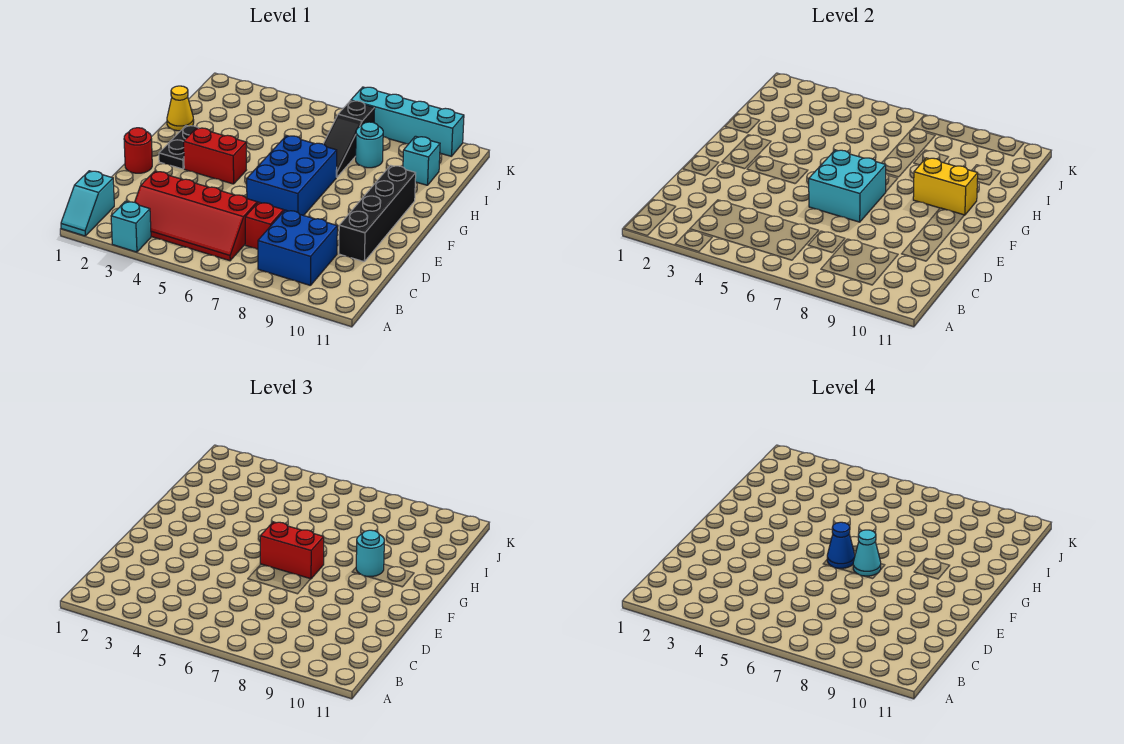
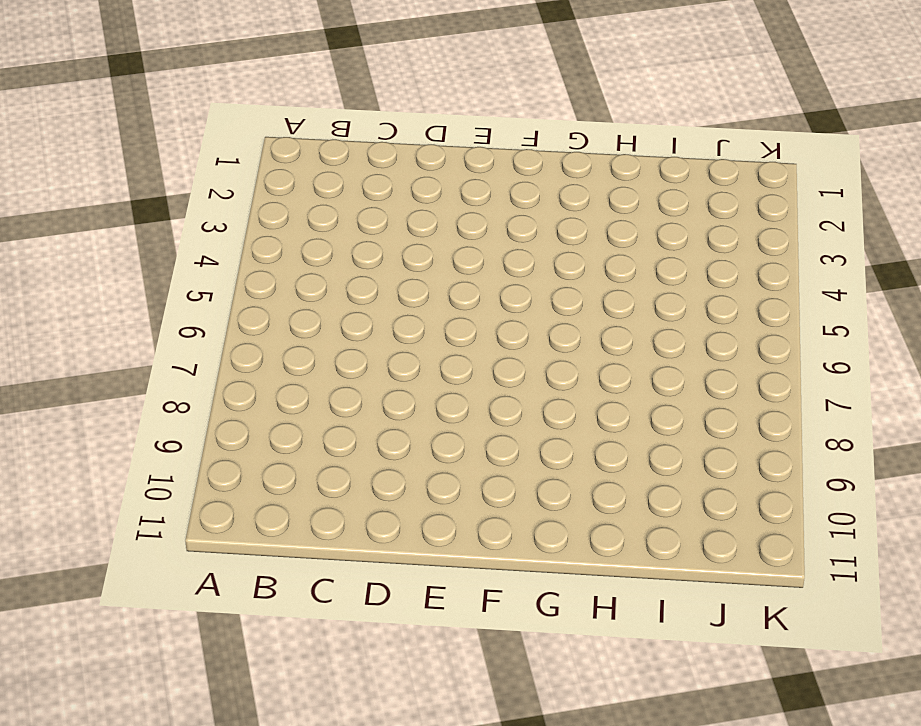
none -> cyan 1x2 slope [61,171,114,236]
none -> cyan 1x1 brick [111,201,151,252]
none -> red 2x4 slope [135,171,257,261]

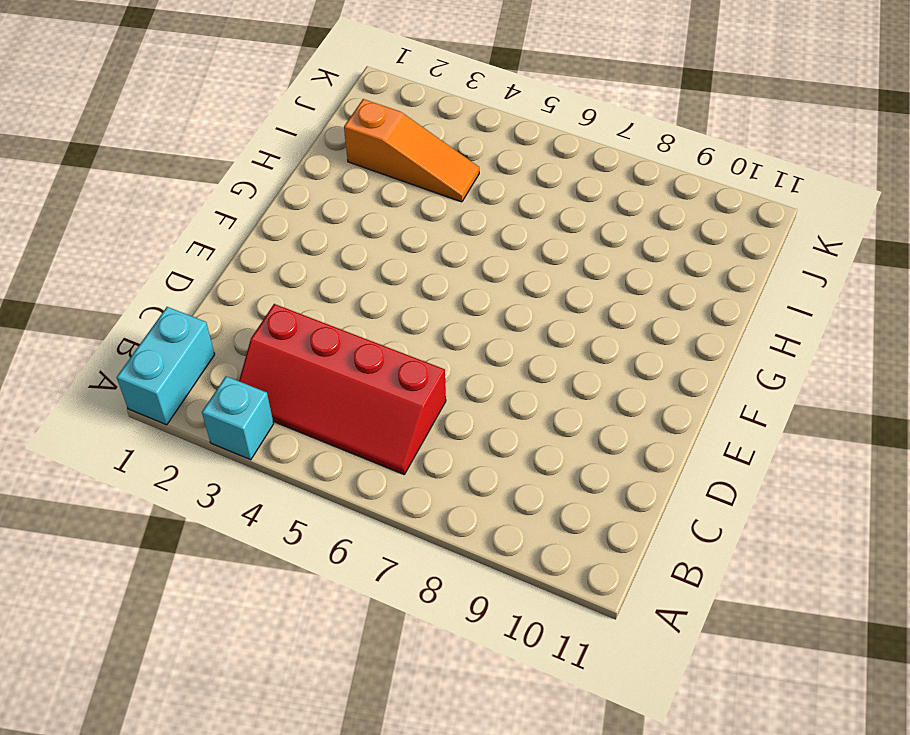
cyan 1x2 brick [117,307,215,425] -> cyan 1x2 slope [61,171,114,236]
orange 1x3 slope [344,99,479,202] -> none
none -> blue 2x2 brick [258,210,337,286]
none -> red 1x1 brick [245,202,284,249]
none -> black 1x4 brick [339,165,416,262]

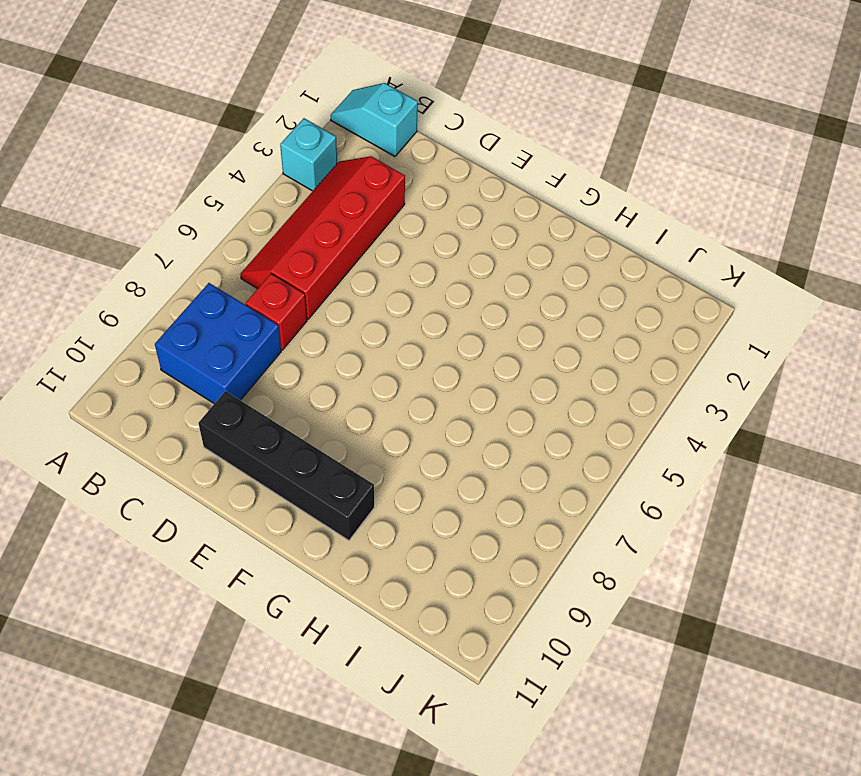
none -> red 1x1 round brick [124,128,152,173]
none -> blue 2x3 brick [247,136,337,216]
none -> black 1x2 plate [159,126,198,169]

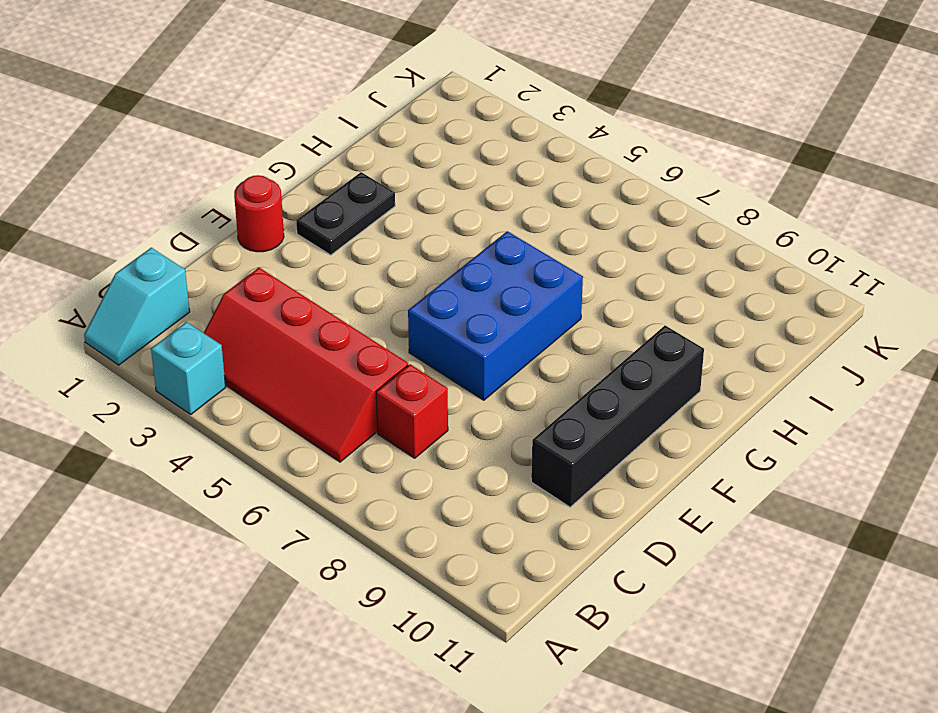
none -> blue 2x2 brick [258,210,337,286]
none -> red 1x2 brick [184,128,246,184]
none -> yellow 1x1 cone [167,86,194,131]

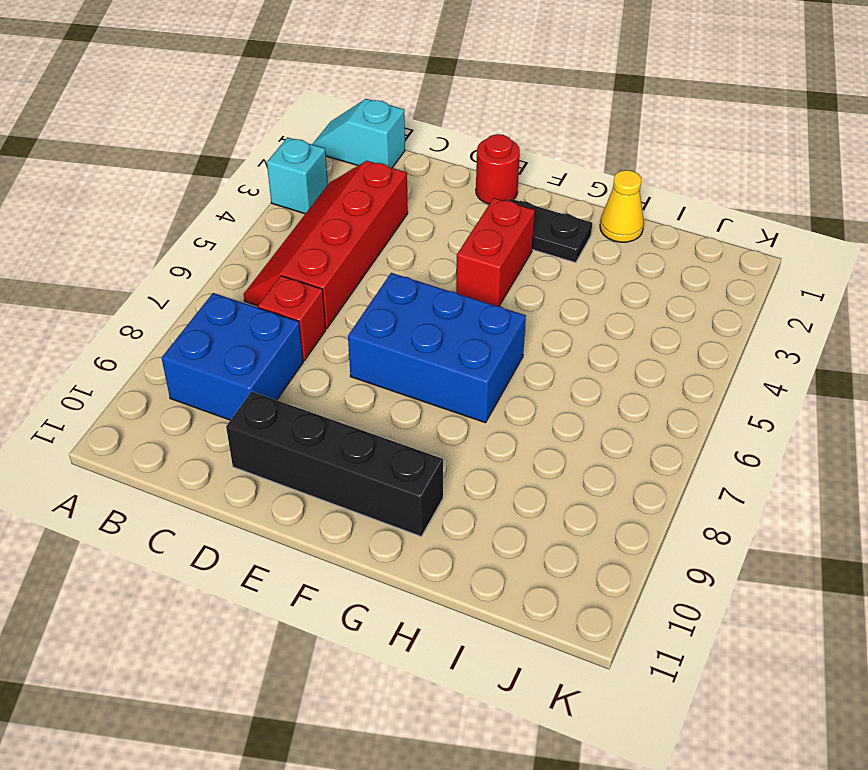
none -> black 1x3 slope [323,101,375,177]
none -> cyan 1x1 round brick [356,122,383,168]
none -> cyan 1x1 brick [403,136,440,185]

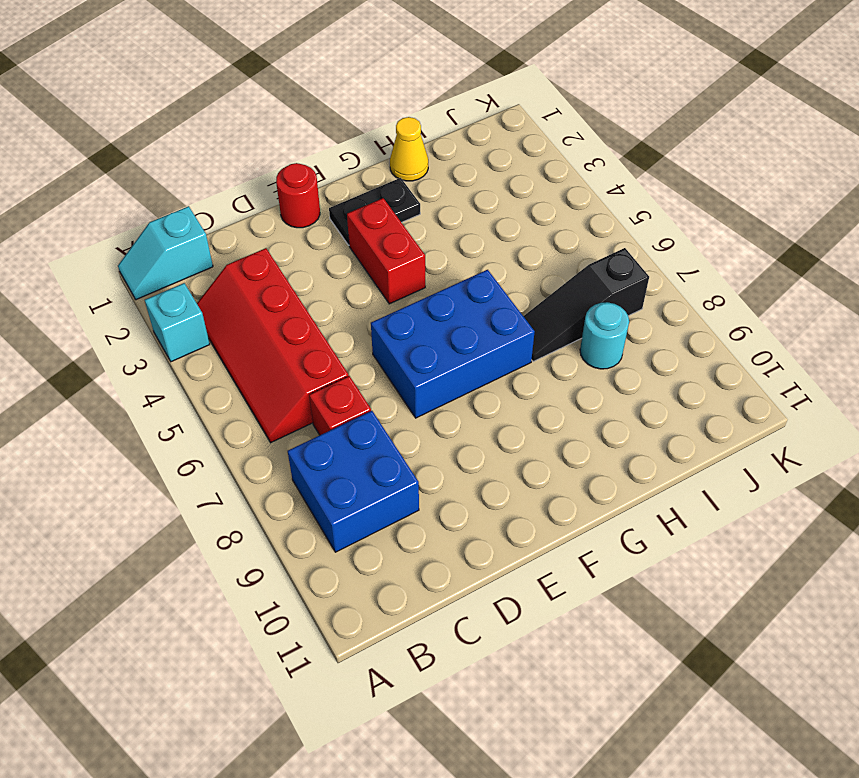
none -> black 1x4 brick [339,165,416,262]
none -> cyan 1x1 brick [403,136,440,185]
none -> cyan 1x4 brick [351,87,464,156]

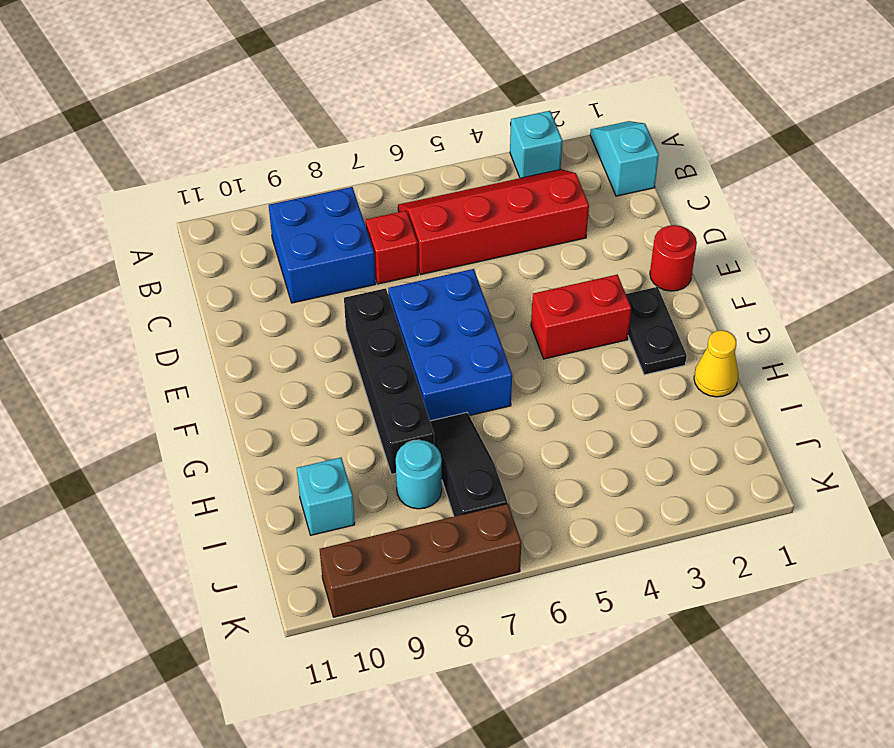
black 1x4 brick [344,288,434,474] -> black 1x4 brick moved to [339,165,416,262]
brown 1x4 brick [320,504,522,617] -> cyan 1x4 brick [351,87,464,156]
none -> cyan 2x2 brick [809,150,886,222]
none -> yellow 1x2 brick [913,158,978,215]
none -> red 1x2 brick [260,522,324,579]

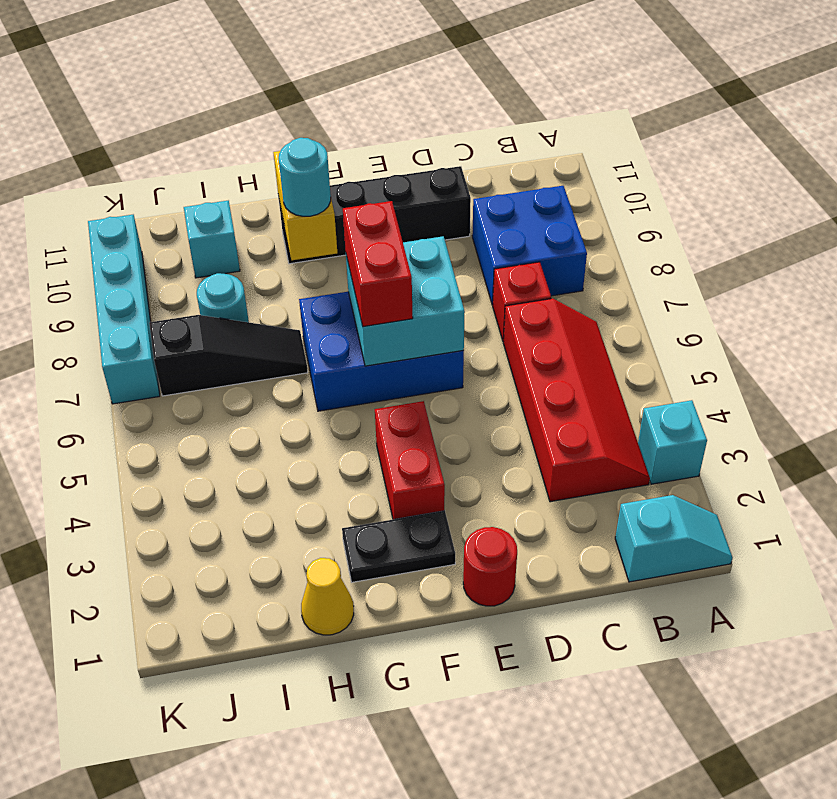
none -> blue 1x1 cone [827,522,855,568]
none -> cyan 1x1 cone [853,530,881,576]

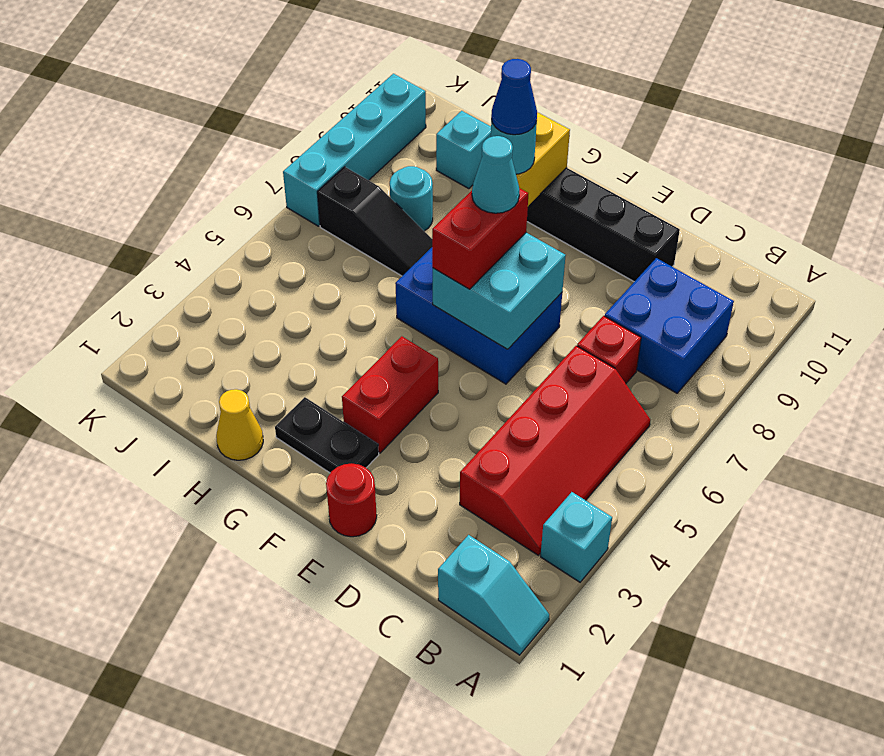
blue 1x1 cone [491,59,537,135] -> blue 1x1 cone moved to [827,522,855,568]

